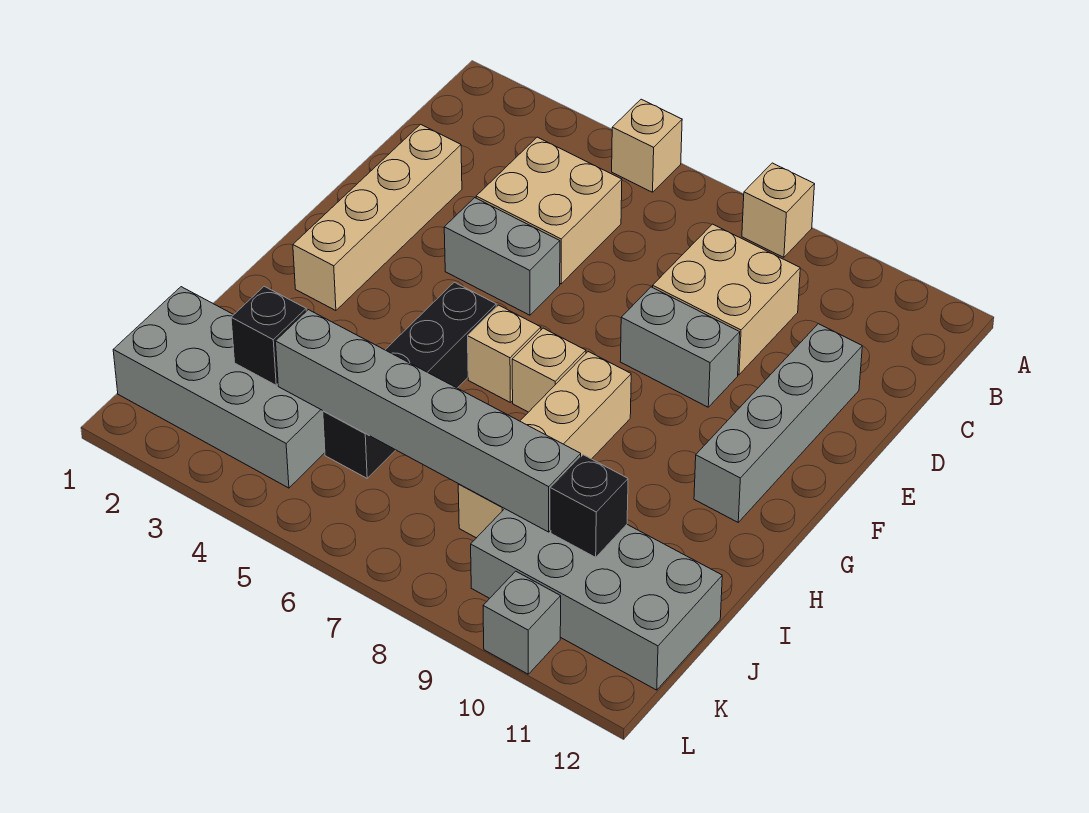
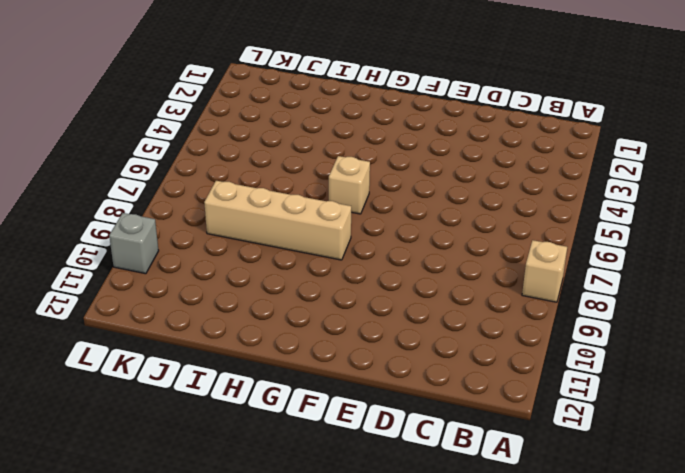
none -> tan 1x1 brick [612,99,682,192]
none -> tan 2x2 brick [476,137,622,284]
none -> tan 2x2 brick [653,224,800,375]

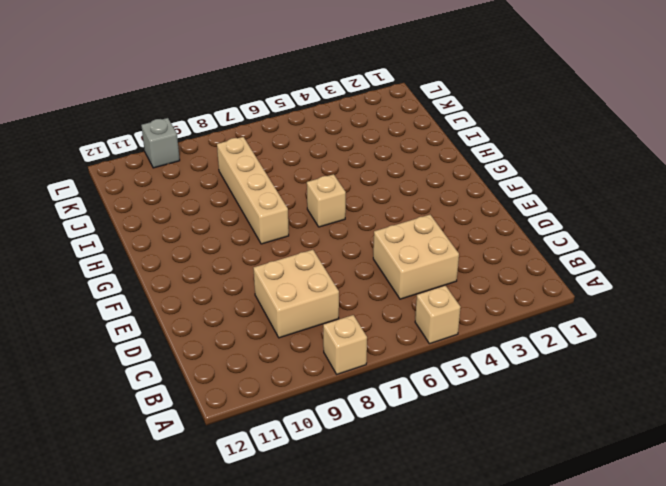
none -> tan 1x4 brick [293,124,462,311]
none -> grey 1x4 brick [694,324,862,522]
none -> grey 1x2 brick [444,198,560,315]

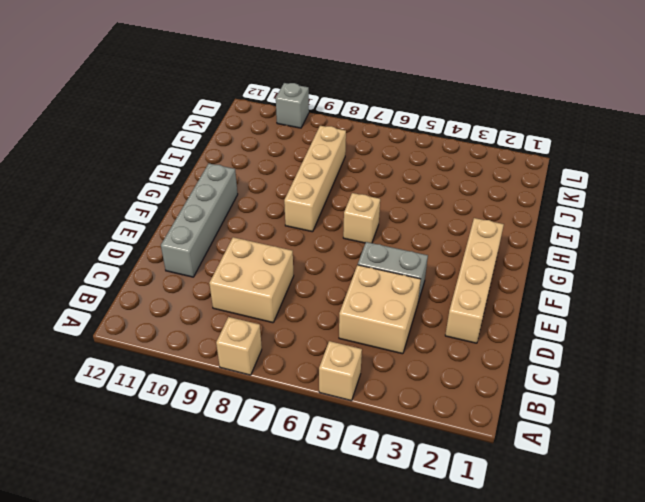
none -> grey 1x2 brick [620,287,740,407]
none -> black 1x4 brick [323,282,496,478]
none -> tan 1x1 brick [512,328,586,412]

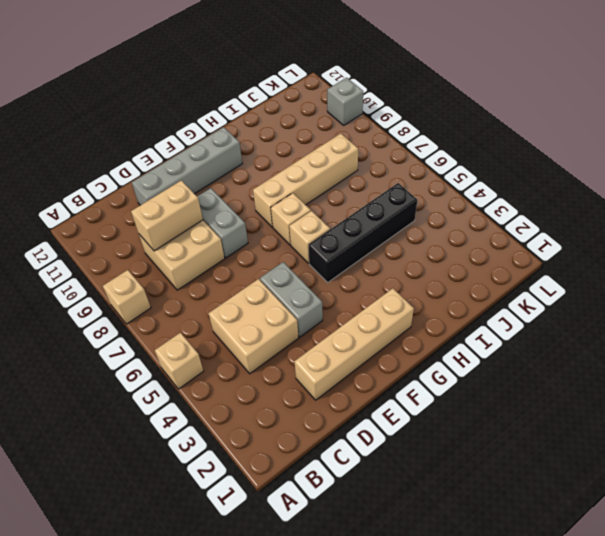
tan 1x2 brick [131,180,203,251] -> none
none -> grey 2x4 brick [113,287,325,488]
none -> grey 2x4 brick [471,509,722,690]
none -> black 1x1 brick [231,286,306,385]

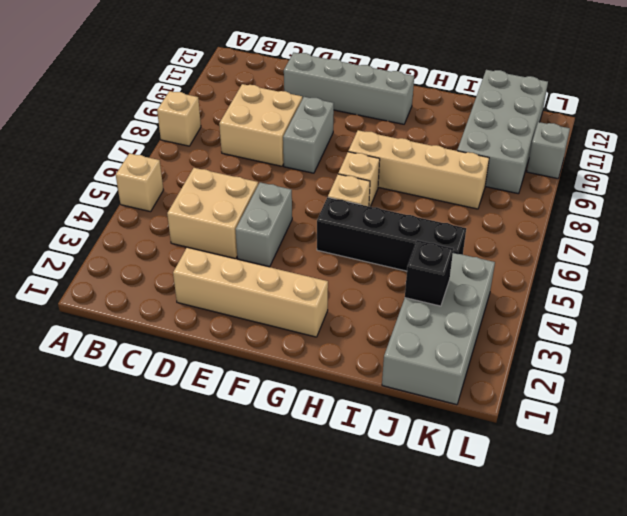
none -> grey 1x6 brick [276,310,581,532]
none -> black 1x1 brick [551,455,628,557]

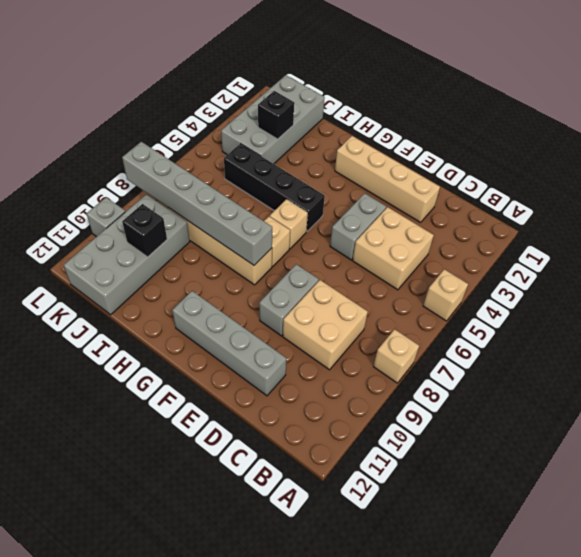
grey 1x6 brick [122,142,272,265] -> grey 1x6 brick turned to [276,310,581,532]

